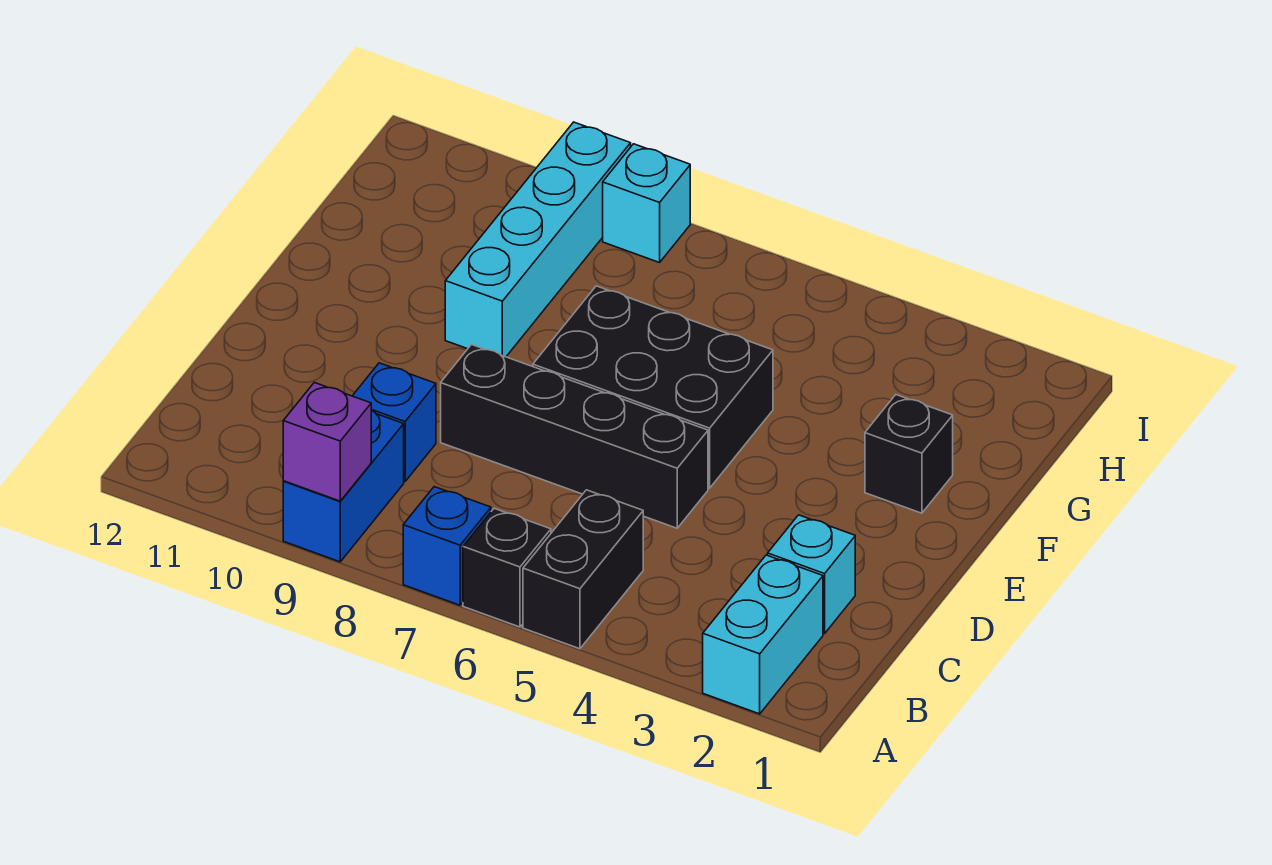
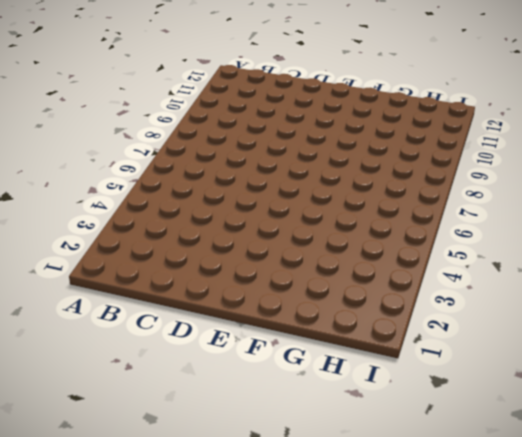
none -> cyan 1x2 brick [703,555,823,714]
none -> black 1x2 brick [523,490,643,649]
none -> black 1x1 brick [463,508,551,627]

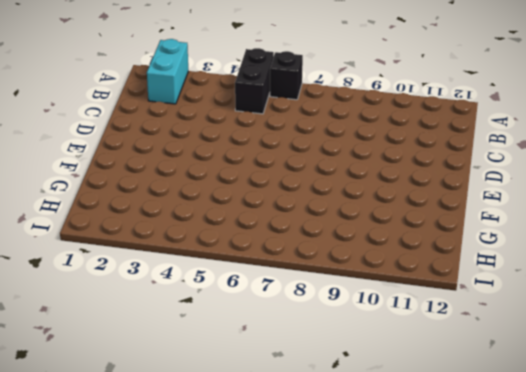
none -> blue 1x1 brick [403,487,491,605]
none -> blue 1x2 brick [283,411,404,562]
none -> cyan 1x1 brick [768,515,855,634]

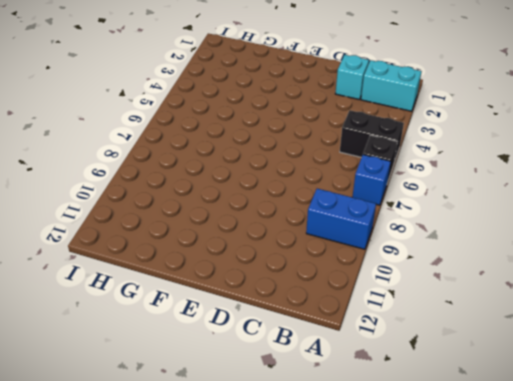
none -> blue 1x1 brick [353,363,436,482]
none -> black 1x4 brick [441,345,708,528]
none -> black 2x3 brick [533,286,773,488]

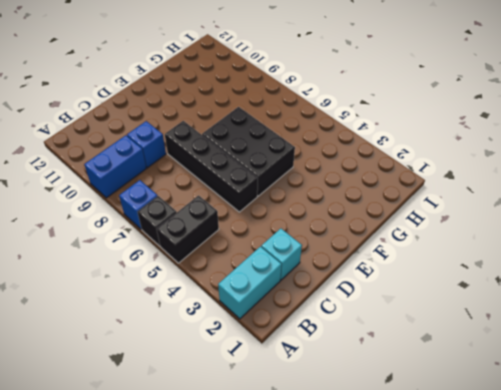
none -> black 1x1 brick [865,395,953,513]
none -> cyan 1x4 brick [445,122,631,357]
none -> cyan 1x1 brick [603,144,690,263]

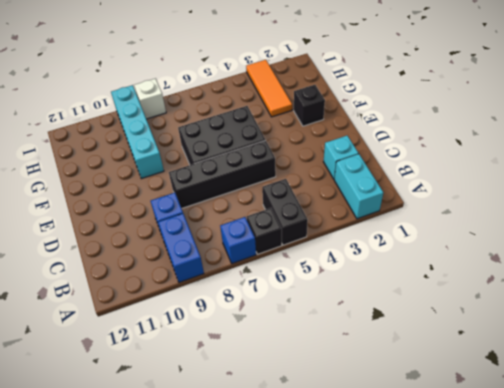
orange 1x3 tile [246,60,292,117] -> none
white 1x1 brick [134,79,166,119] -> cyan 1x1 brick [603,144,690,263]
none -> purple 1x1 brick [283,382,371,501]

